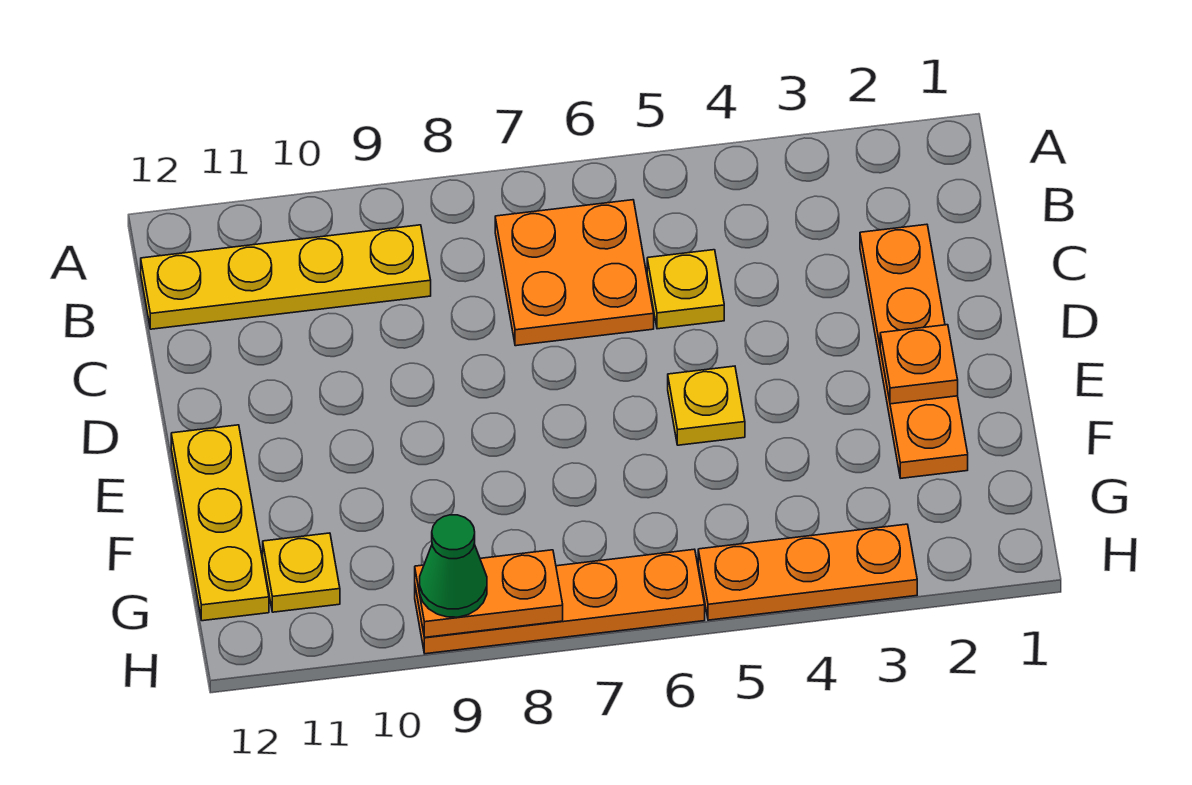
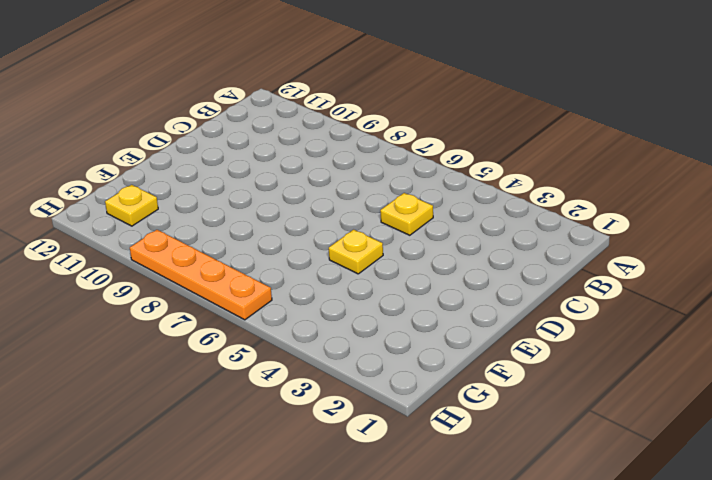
none -> orange 2x2 plate [495,200,654,346]
none -> yellow 1x4 plate [141,225,431,329]
none -> orange 1x4 plate [860,224,968,478]

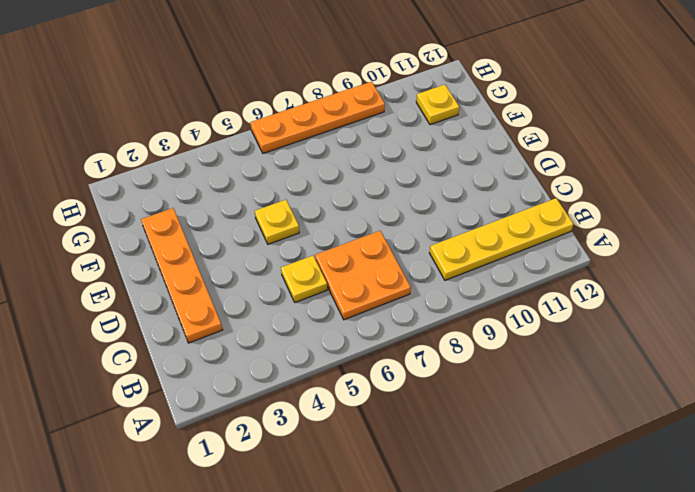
none -> yellow 1x3 plate [171,425,269,621]
none -> orange 1x3 plate [698,524,917,620]
none -> orange 1x1 plate [880,325,958,404]

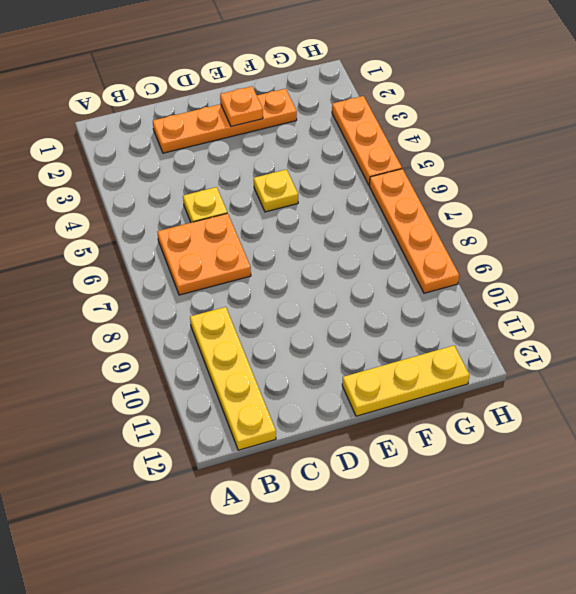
none -> yellow 1x1 plate [263,533,340,612]
none -> orange 1x2 plate [415,550,563,638]
none -> green 1x1 cone [420,515,487,617]

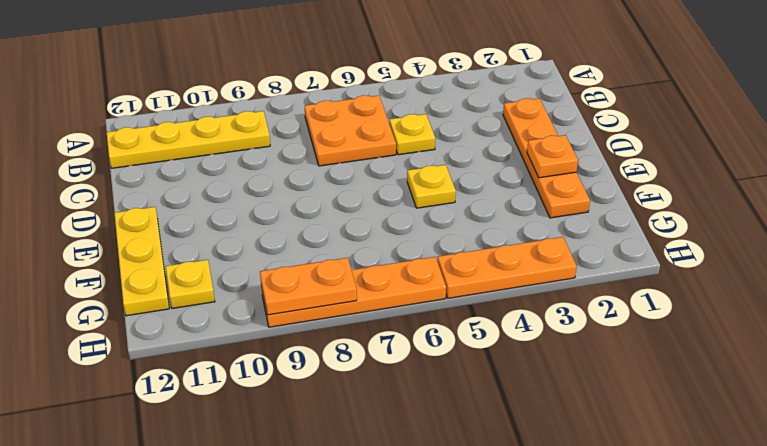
none -> green 1x1 cone [420,515,487,617]

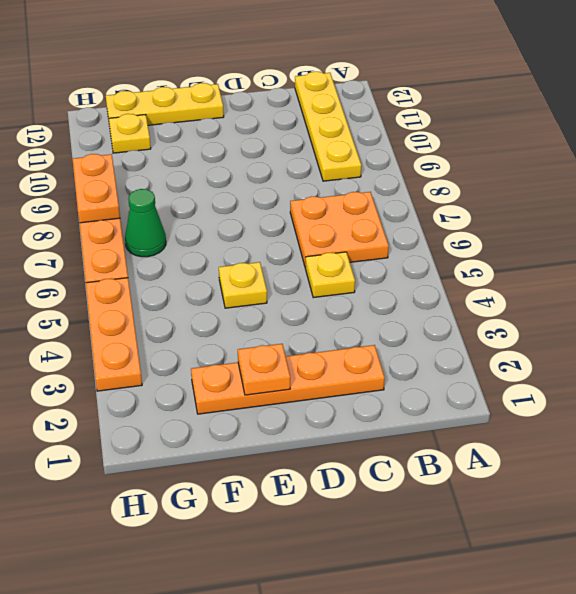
green 1x1 cone [125,189,166,257] -> green 1x1 cone moved to [420,515,487,617]

